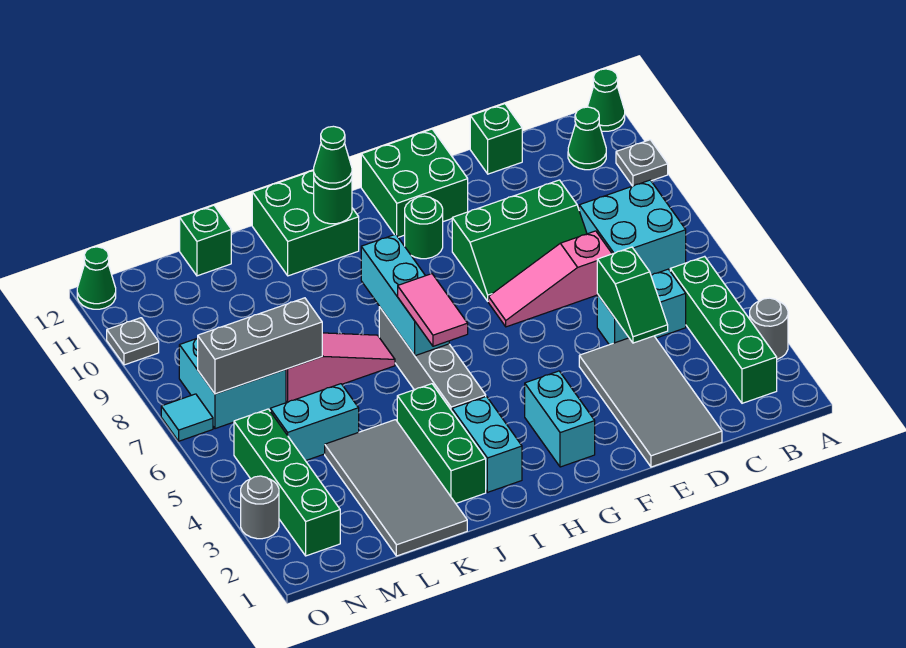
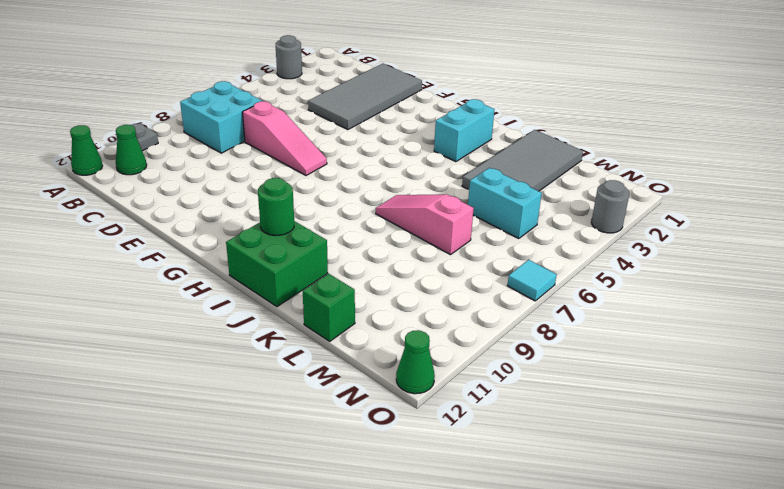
none -> green 1x4 brick [670,256,777,403]
none -> cyan 1x2 brick [597,269,686,345]
none -> green 2x3 slope [452,180,587,301]
none -> green 1x1 brick [470,104,522,174]

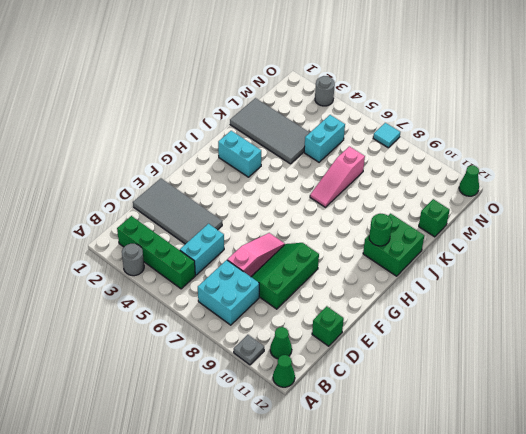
none -> green 2x2 brick [361,129,468,237]
none -> cyan 1x2 brick [525,371,595,467]
none -> green 1x1 round brick [405,196,443,259]
none -> grey 1x4 brick [379,307,486,411]

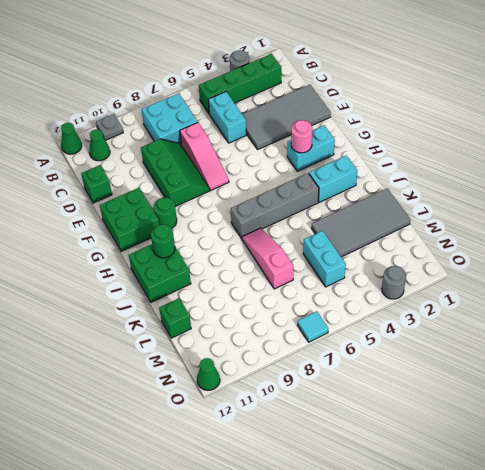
pink 1x1 round brick [291,120,312,153] -> none
none -> green 1x3 brick [397,384,486,503]
none -> cyan 2x2 brick [179,338,286,429]
none -> green 1x4 brick [234,409,340,556]
none -> grey 1x1 plate [107,318,159,365]

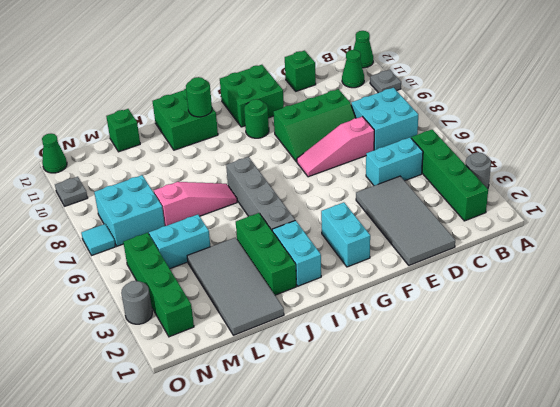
none -> green 1x2 slope [597,247,668,343]
none -> cyan 1x3 brick [361,234,449,356]
none -> grey 1x3 brick [198,298,322,394]
none -> pink 1x2 tile [398,274,468,346]

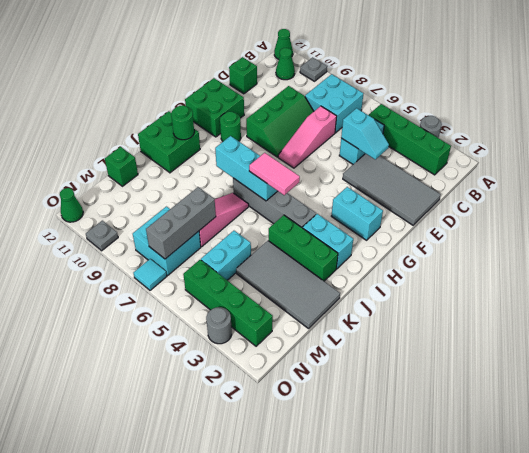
cyan 1x2 slope [341,108,389,159] -> green 1x2 slope [597,247,668,343]
none -> green 1x1 cone [314,126,352,189]

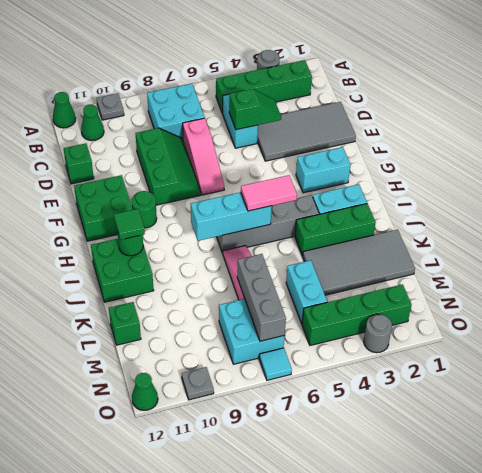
green 1x1 tile [114,209,145,240] -> green 1x1 cone [314,126,352,189]

